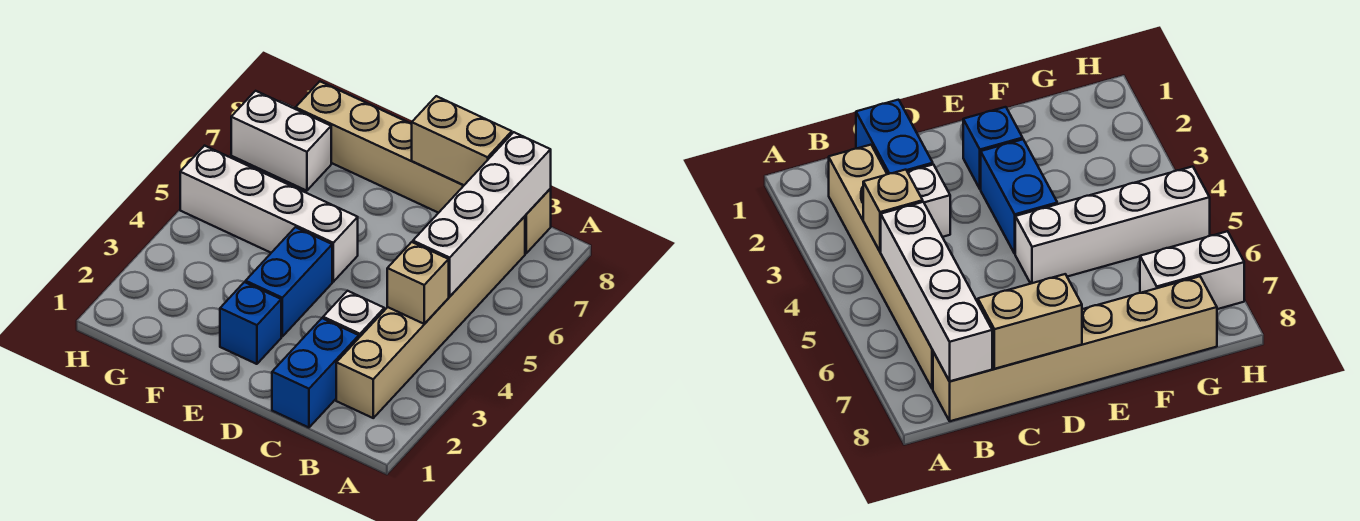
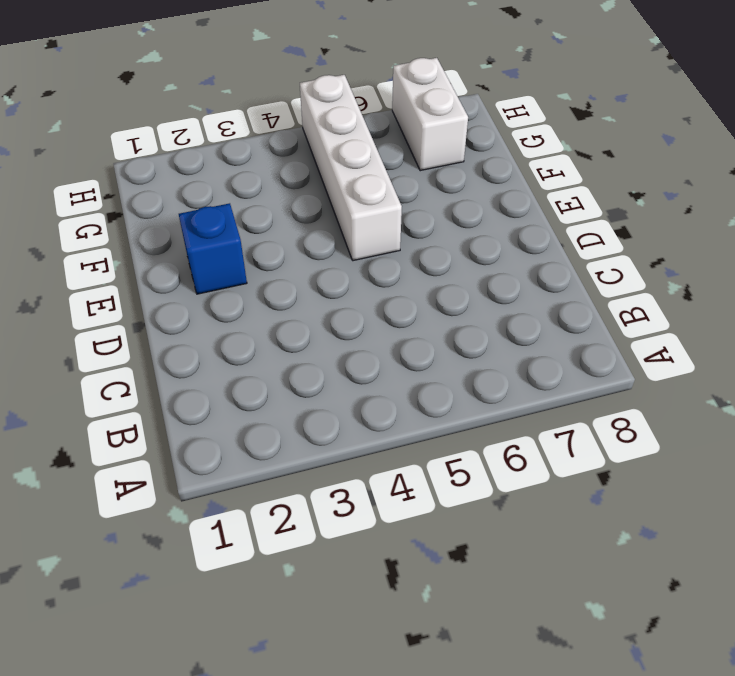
none -> tan 1x6 brick [336,216,525,418]
none -> tan 1x6 brick [295,81,551,253]

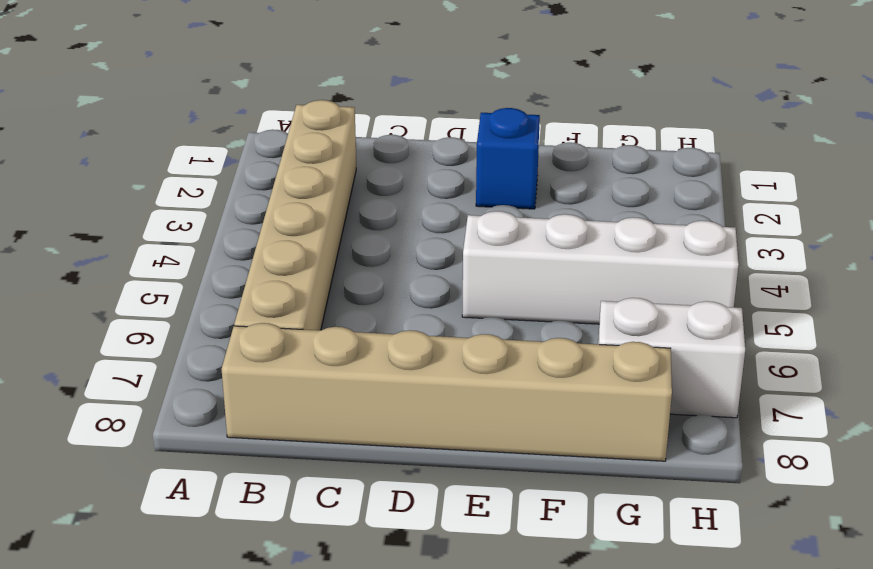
none -> blue 1x2 brick [272,318,359,428]
none -> white 1x1 brick [323,291,384,337]

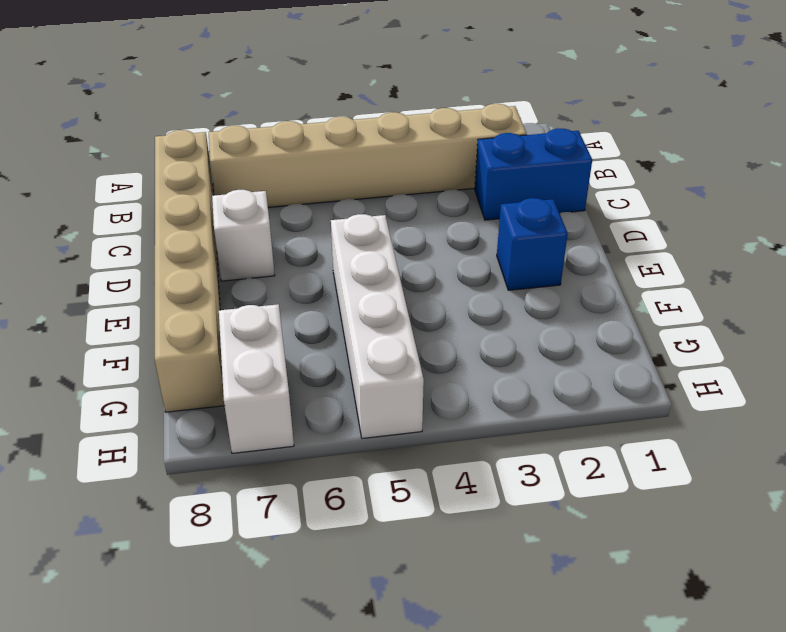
white 1x1 brick [212,190,275,281] -> white 1x1 brick moved to [323,291,384,337]
none -> blue 1x2 brick [246,227,332,336]
none -> tan 1x1 brick [387,242,449,324]

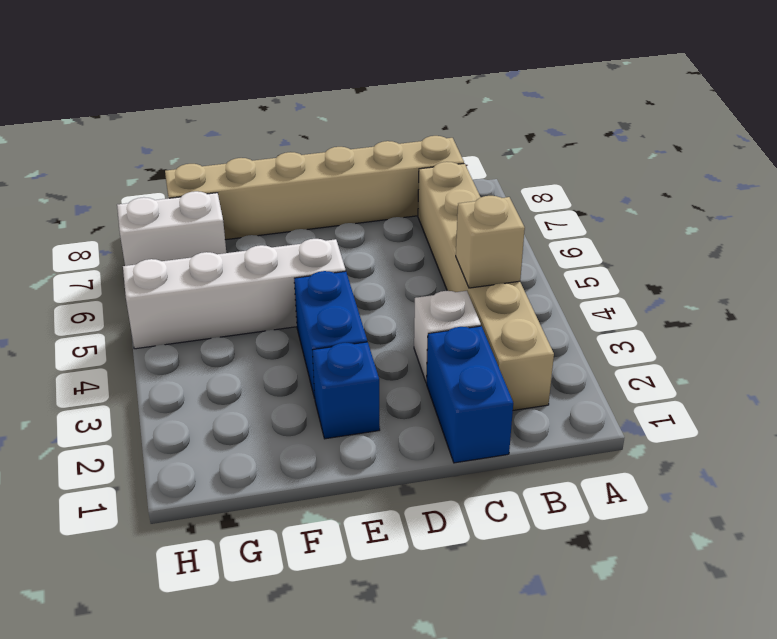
none -> white 1x4 brick [413,132,551,296]
none -> tan 1x2 brick [412,96,512,185]

